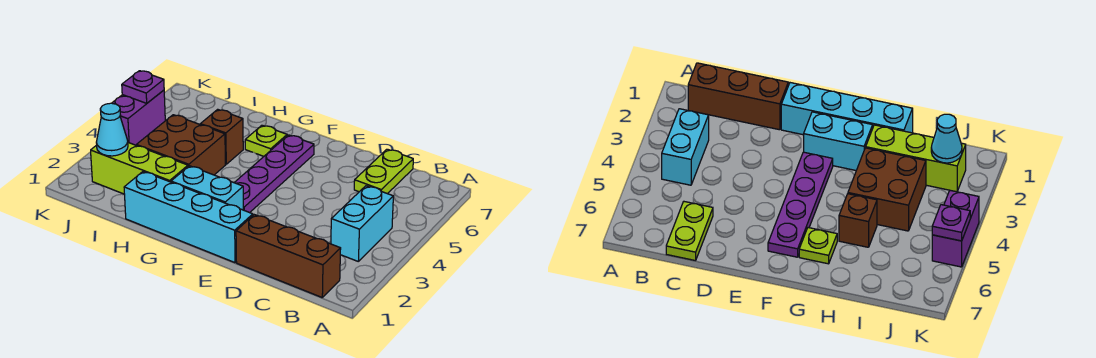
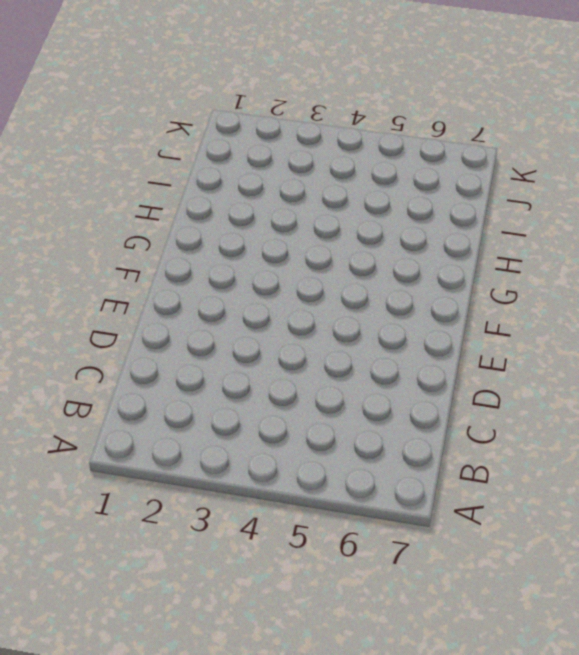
none -> brown 1x3 brick [236,215,341,297]
none -> cyan 1x2 brick [331,186,393,261]
none -> lime 1x2 plate [354,149,413,194]

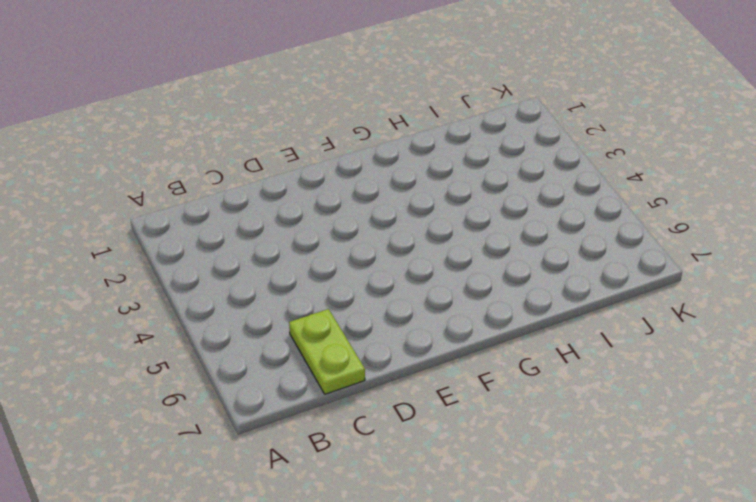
none -> brown 1x3 brick [236,215,341,297]
none -> cyan 1x2 brick [331,186,393,261]
none -> cyan 1x4 brick [124,172,253,263]

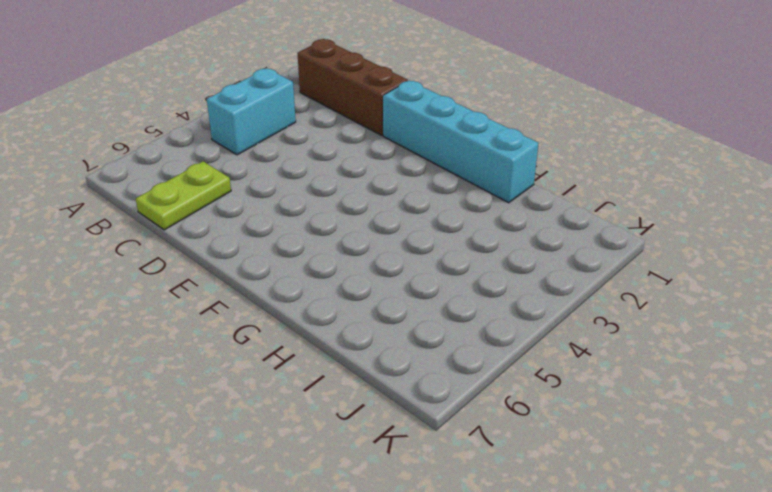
none -> cyan 1x2 brick [171,166,243,210]
none -> purple 1x4 plate [234,135,314,213]
none -> lime 1x1 plate [245,125,287,156]

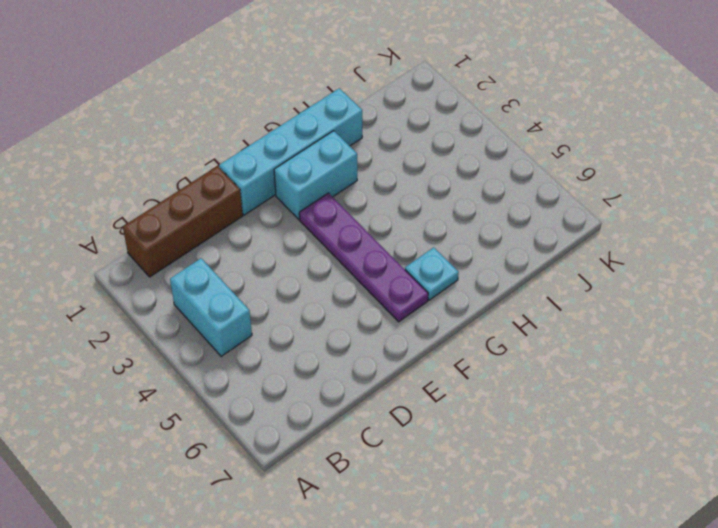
cyan 1x1 plate [405,247,459,300] -> lime 1x1 plate [245,125,287,156]
none -> lime 1x2 plate [354,149,413,194]
none -> lime 1x3 brick [91,143,188,194]
none -> brown 2x2 brick [136,115,225,175]

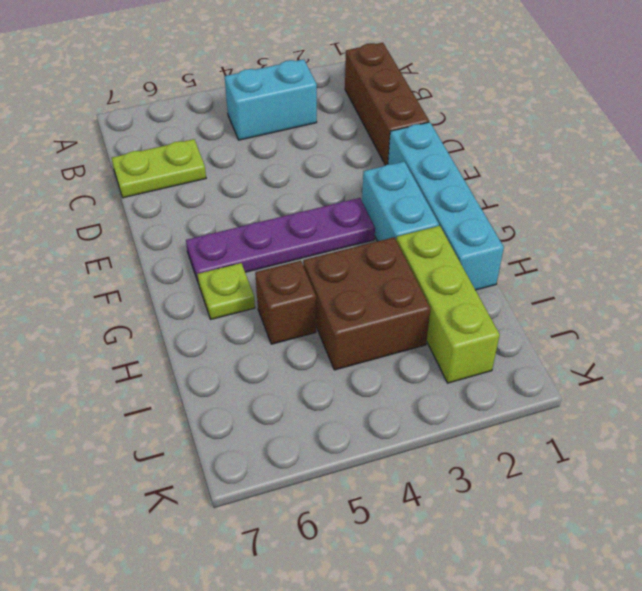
none -> purple 1x2 brick [112,90,165,145]
none -> cyan 1x1 cone [96,103,128,156]
none -> purple 1x1 plate [122,71,164,103]

